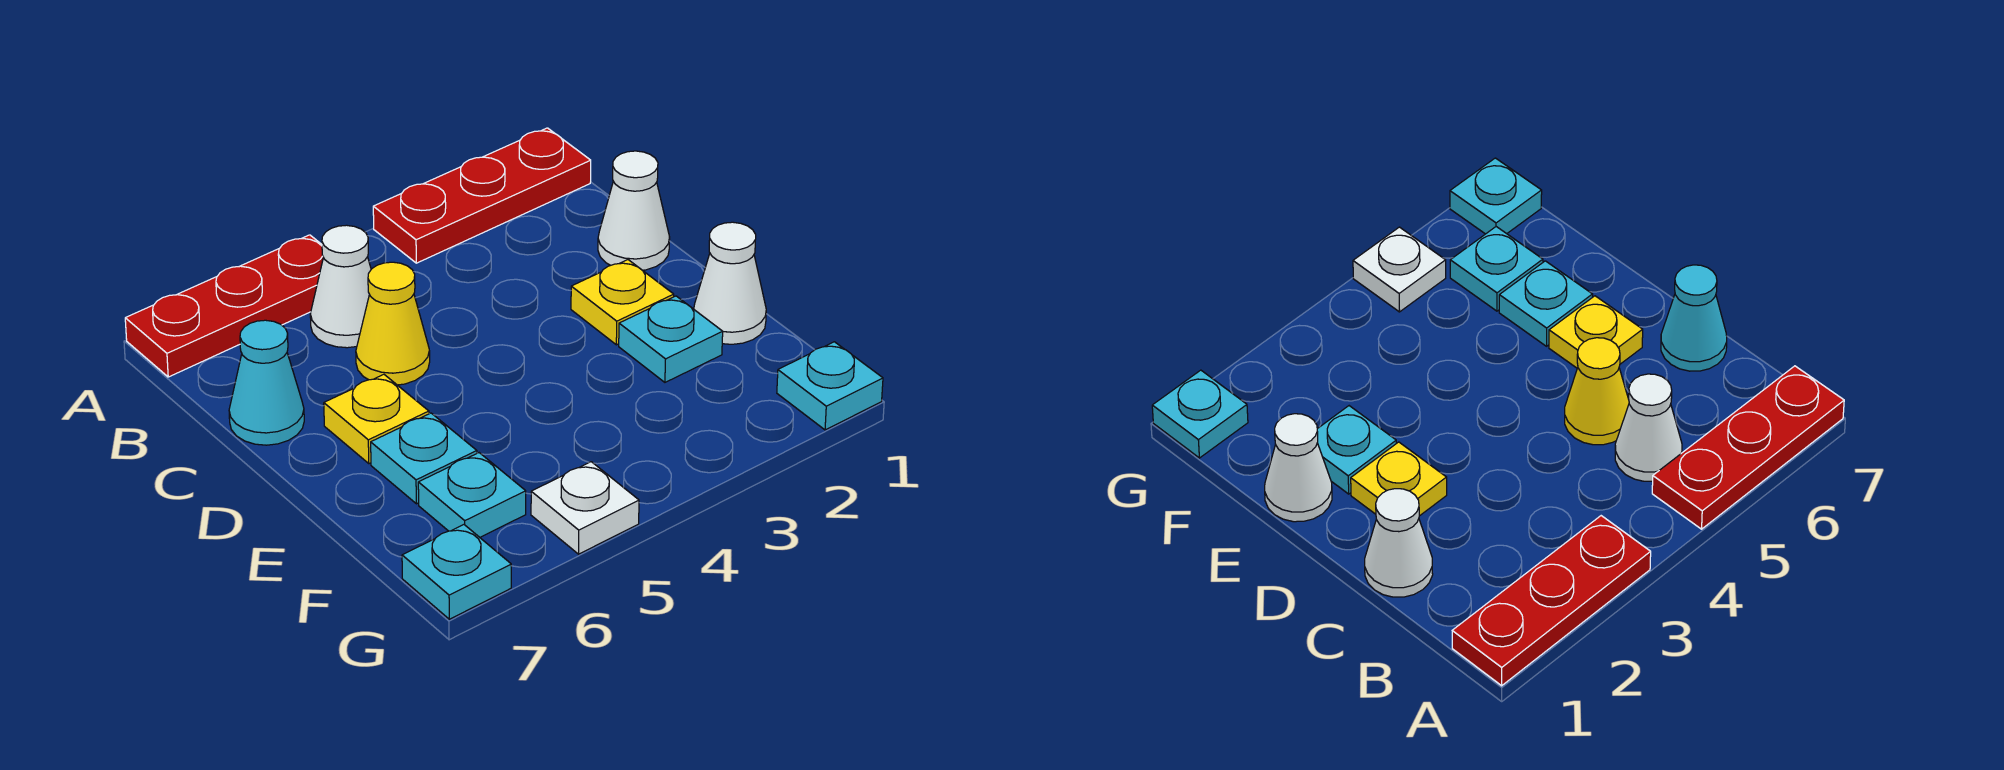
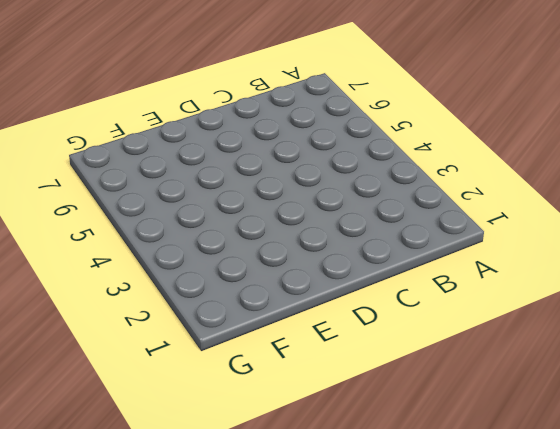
none -> red 1x3 plate [373,128,591,263]
none -> red 1x3 plate [125,235,323,377]
none -> white 1x1 cone [310,225,371,348]

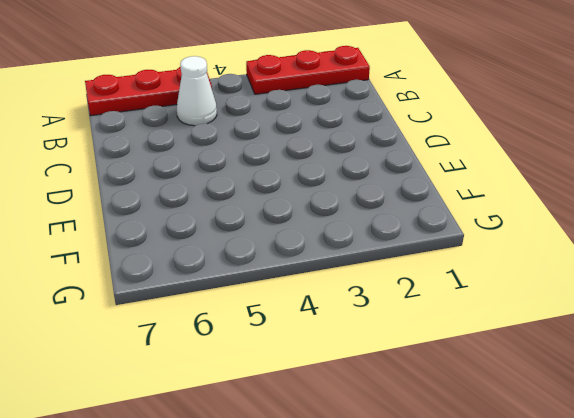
none -> white 1x1 cone [598,151,670,270]
none -> yellow 1x1 cone [356,262,430,385]
none -> cyan 1x1 cone [229,320,304,445]

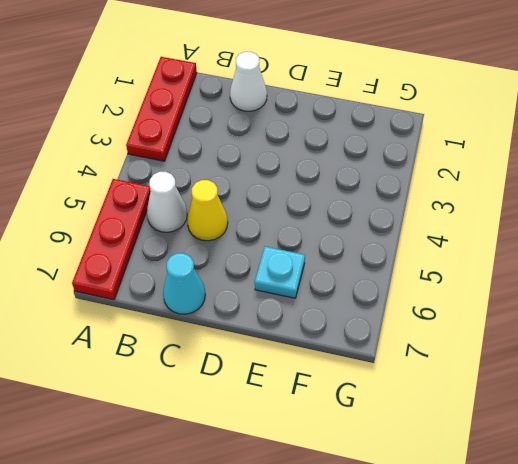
none -> yellow 1x1 plate [571,260,674,345]
none -> yellow 1x1 plate [324,374,429,464]
none -> white 1x1 cone [694,222,766,344]

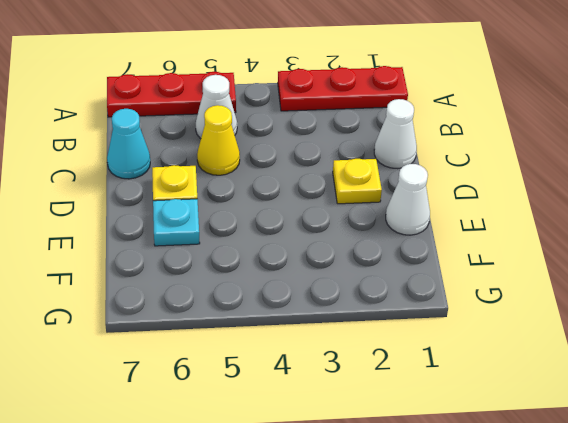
none -> cyan 1x1 plate [619,296,723,382]
none -> cyan 1x1 plate [418,453,526,537]
none -> cyan 1x1 plate [777,342,883,430]

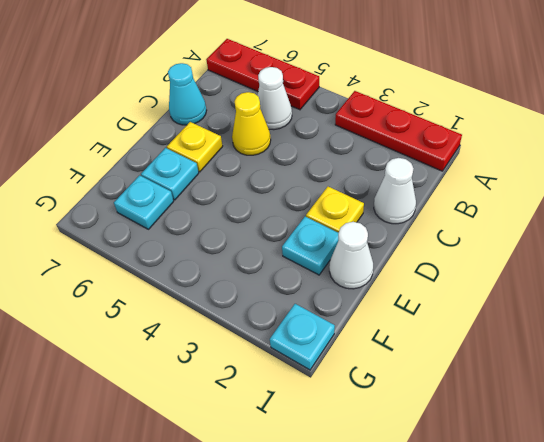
none -> white 1x1 plate [531,462,639,554]
none -> cyan 1x1 plate [402,525,511,619]

